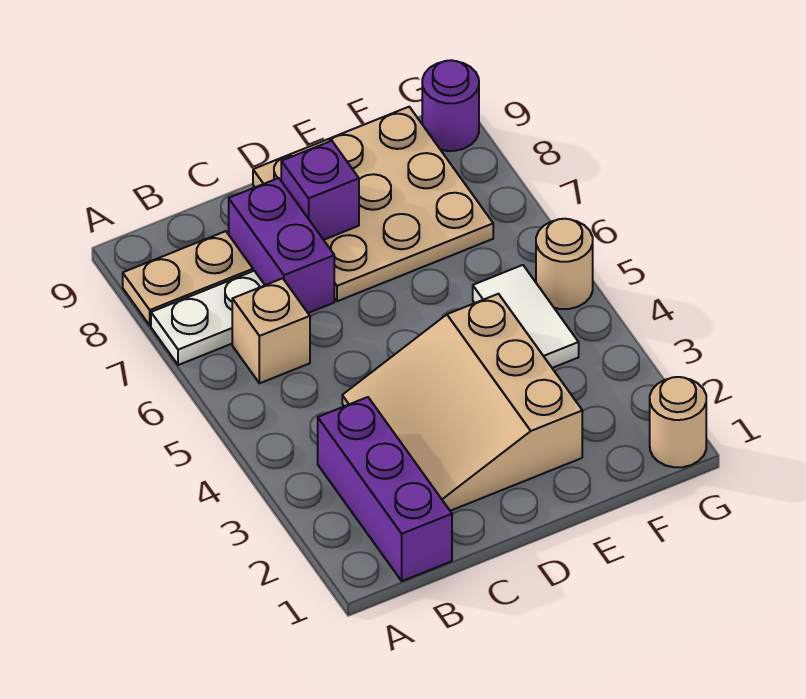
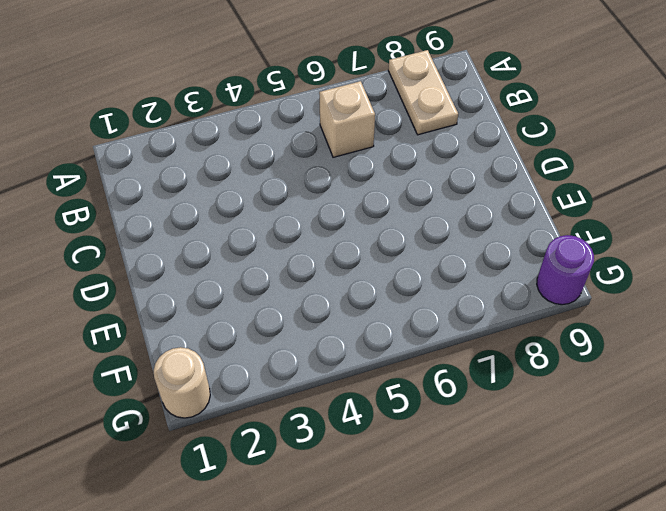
none -> white 1x2 plate [151,271,265,365]
none -> purple 1x3 brick [318,397,452,581]
none -> tan 3x3 slope [342,294,582,511]

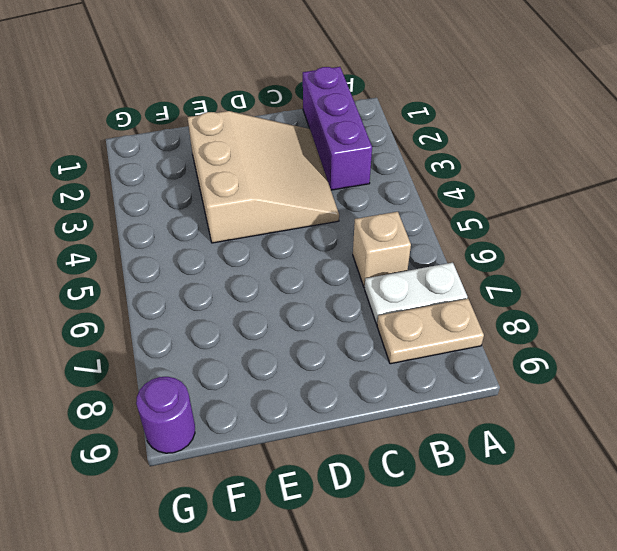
none -> purple 1x2 brick [229,178,334,313]
none -> tan 3x3 plate [253,107,493,301]
none -> white 1x2 tile [473,265,579,368]

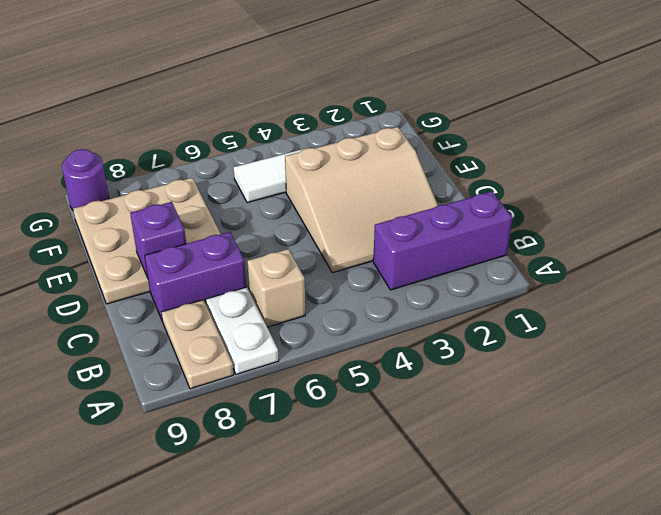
none -> tan 1x1 round brick [650,377,706,467]
none -> tan 1x1 round brick [536,219,593,309]

